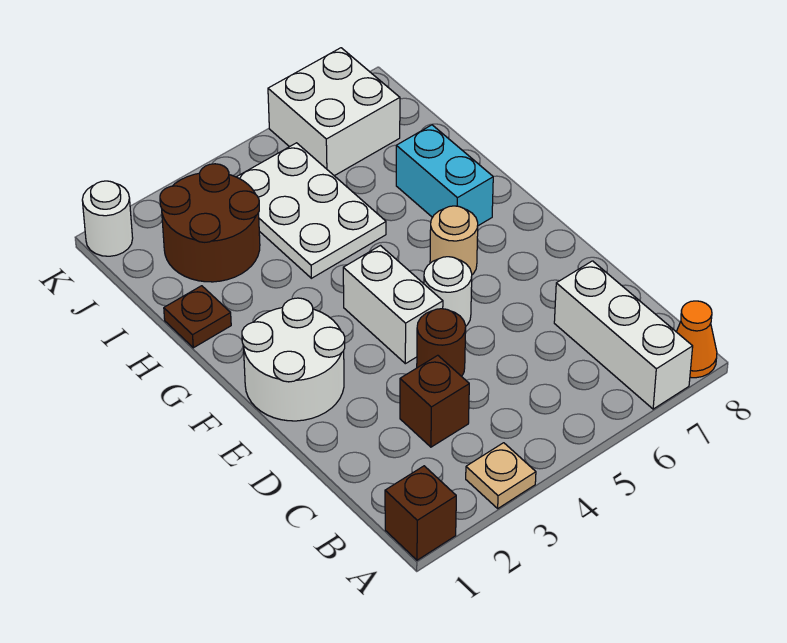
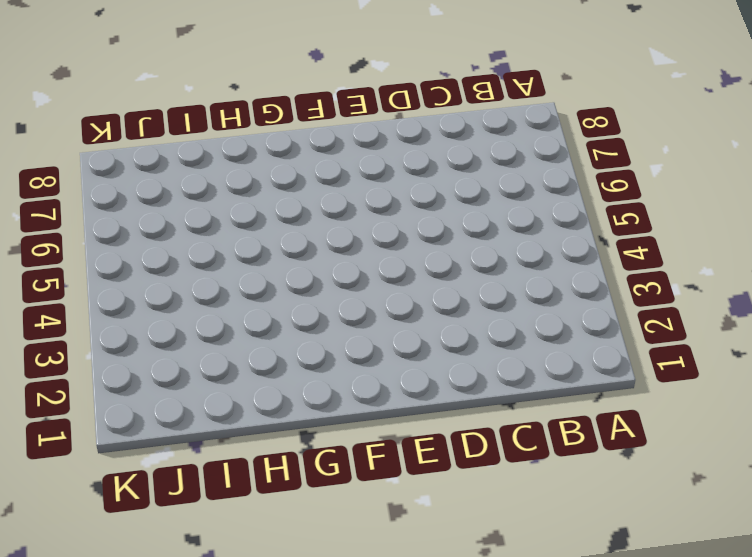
none -> brown 1x1 brick [385,466,456,560]
none -> tan 1x1 plate [466,443,536,508]
none -> white 1x3 brick [554,261,693,409]

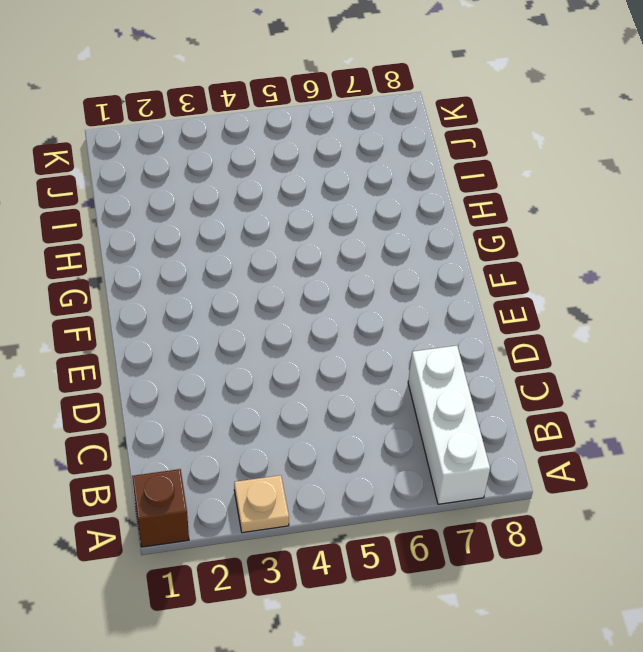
none -> orange 1x1 cone [677,301,717,378]
none -> brown 1x1 brick [400,355,469,447]
none -> brown 1x1 round brick [417,309,466,376]

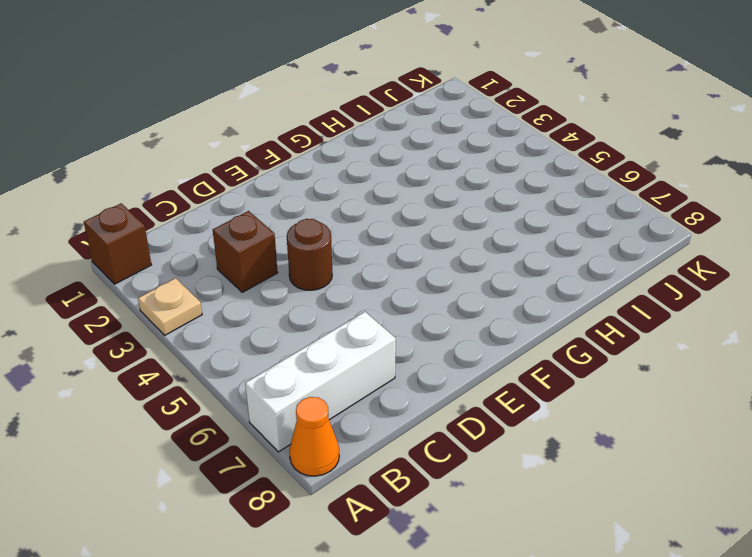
none -> white 2x2 round brick [242,298,345,421]
none -> white 1x2 brick [343,246,443,364]
none -> white 1x1 round brick [424,257,472,326]

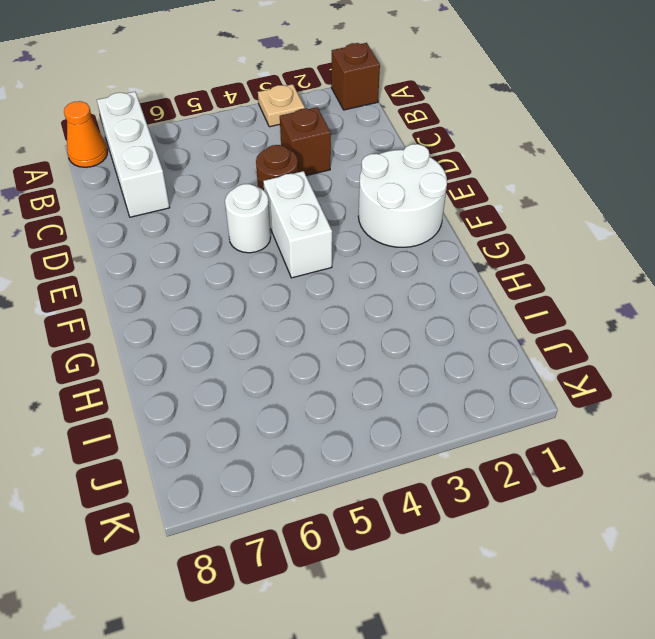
none -> tan 1x1 round brick [430,206,478,275]
none -> cyan 1x2 brick [396,125,493,226]
none -> brown 1x1 plate [164,286,231,348]

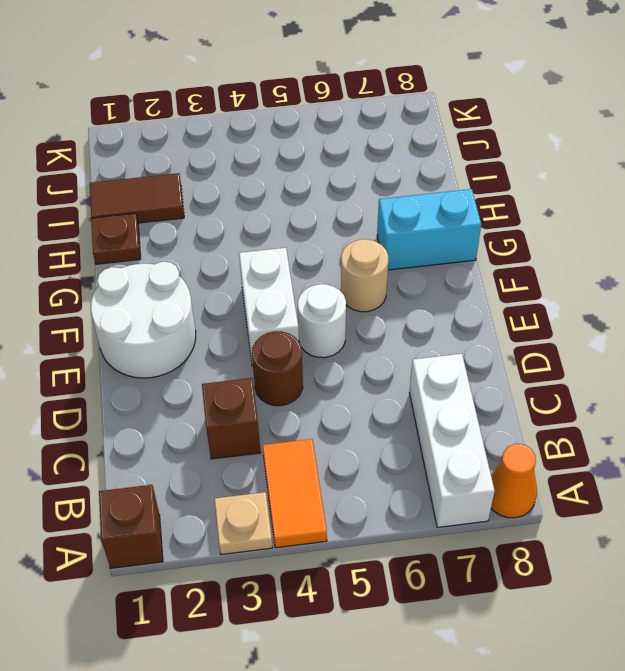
orange 1x2 tile [263,439,327,548] -> none
cyan 1x2 brick [377,189,481,270] -> cyan 1x2 brick turned to [396,125,493,226]
brown 1x2 tile [90,173,184,223] -> brown 2x2 round brick [160,164,260,282]
none -> white 2x3 plate [237,143,386,278]
none -> white 2x2 brick [268,48,400,176]
none -> white 1x1 round brick [82,181,133,256]

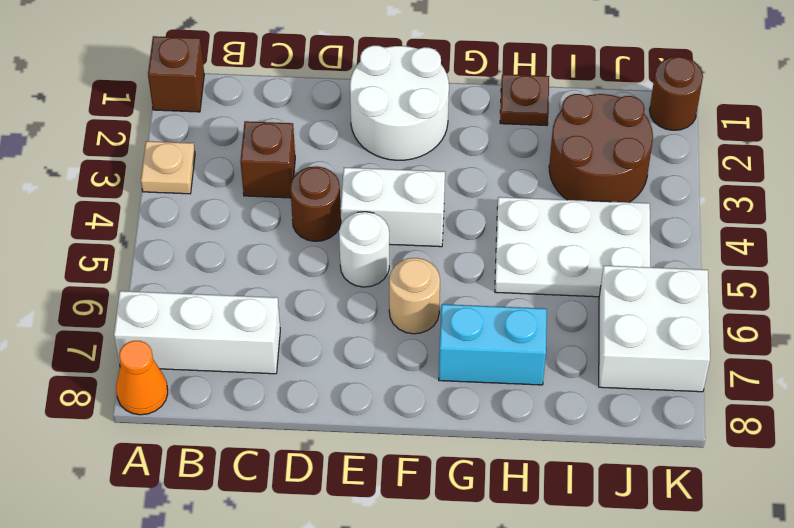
brown 1x1 round brick [649,57,703,130] -> white 1x1 round brick [82,181,133,256]

